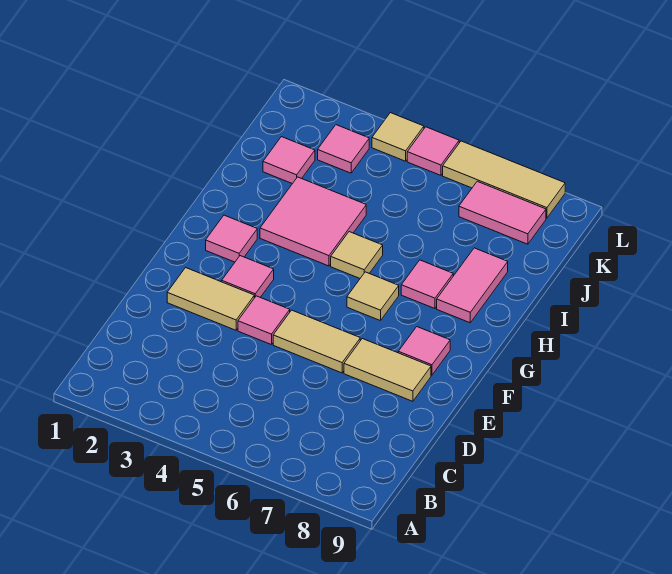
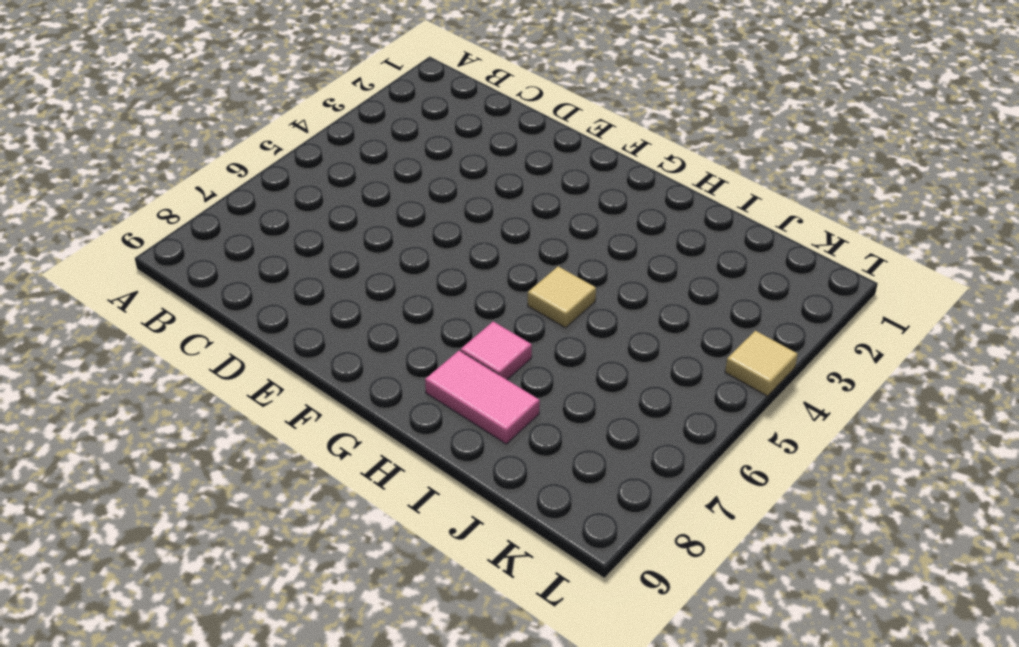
none -> tan 1x2 tile [167,268,254,330]
none -> pink 1x1 tile [238,296,290,345]
none -> tan 1x2 tile [273,310,360,373]

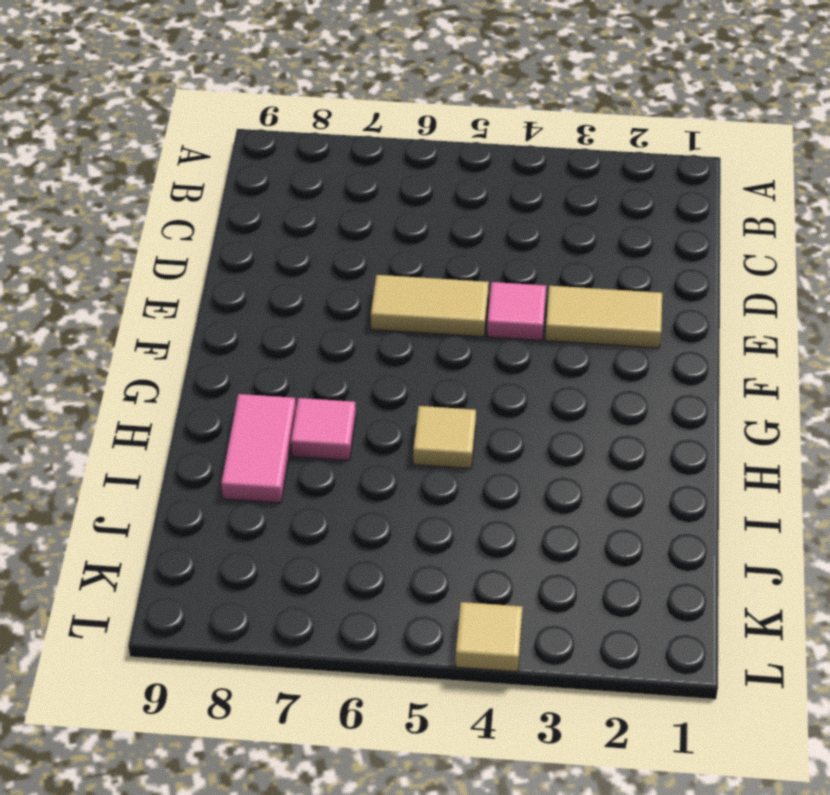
none -> tan 1x2 tile [344,339,431,401]
none -> pink 1x1 tile [222,256,274,298]
none -> pink 1x1 tile [398,327,450,375]

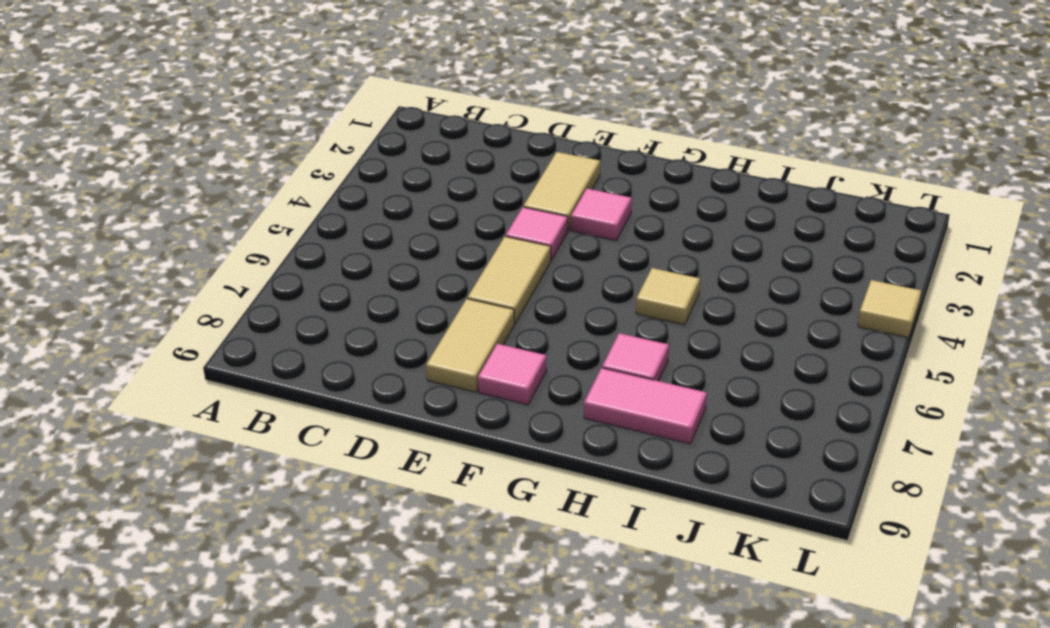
none -> pink 1x1 tile [206,215,257,262]
none -> tan 1x1 tile [347,272,399,321]
none -> pink 2x2 tile [260,177,366,266]

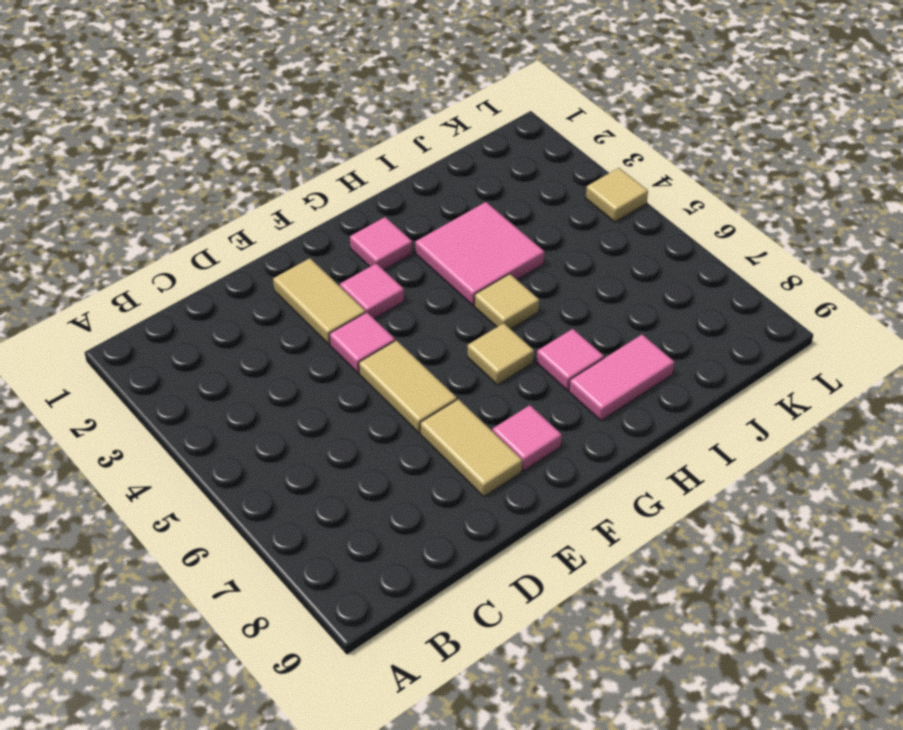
none -> pink 1x1 tile [263,137,315,184]
none -> pink 1x1 tile [318,125,369,173]
none -> pink 1x2 tile [459,181,546,244]

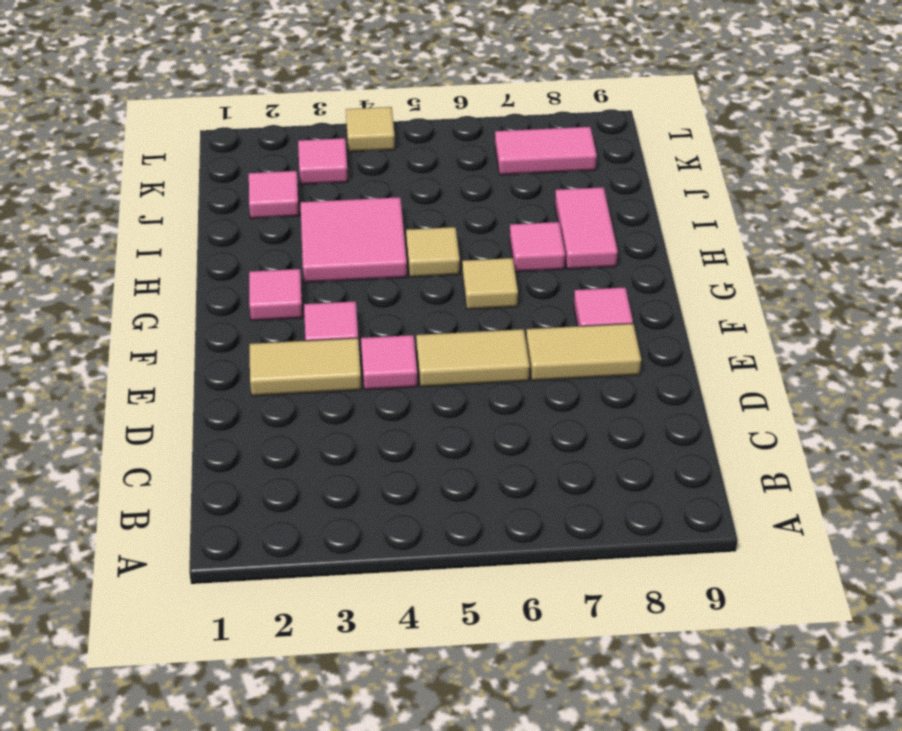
none -> pink 1x1 tile [407,127,459,175]
none -> tan 1x3 tile [443,141,565,218]

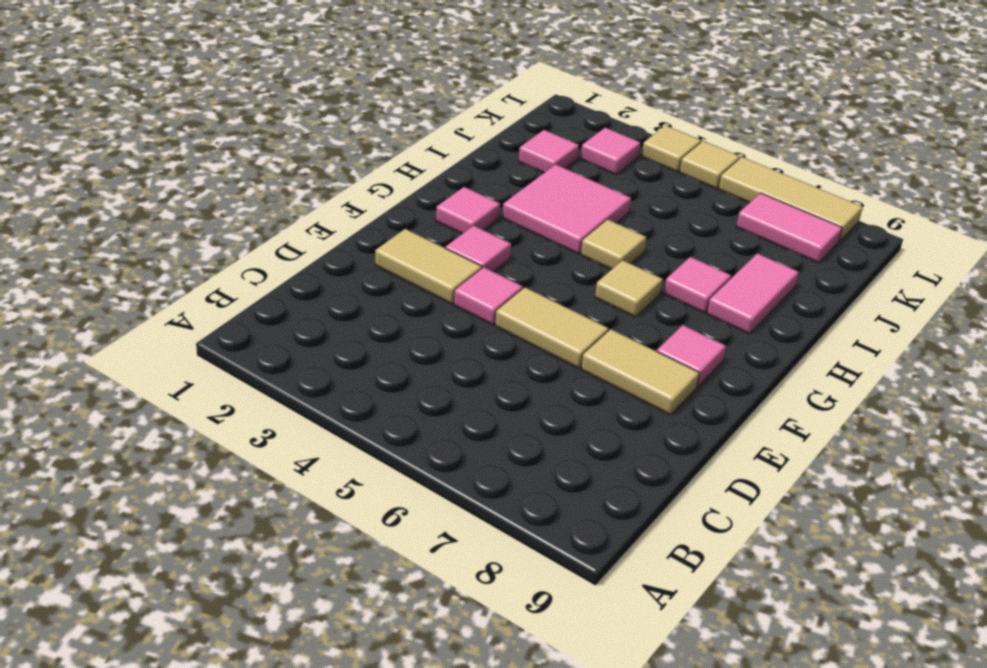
tan 1x1 tile [680,141,740,189] -> pink 1x1 tile [407,127,459,175]

